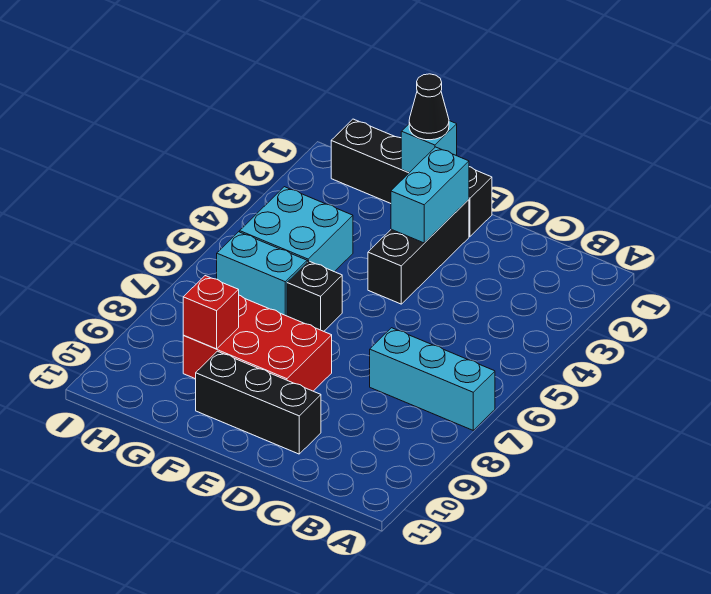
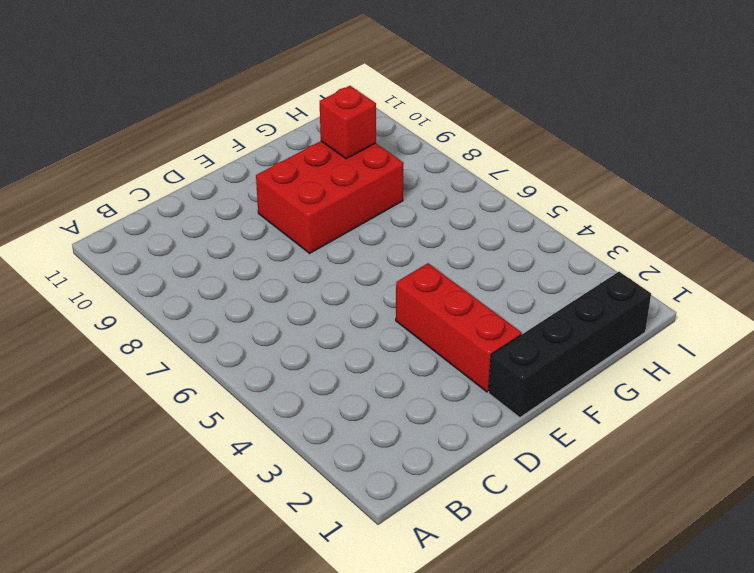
red 1x3 brick [396,263,522,392] -> black 1x3 brick [368,200,469,304]
none -> cyan 1x3 brick [370,328,495,430]
none -> black 1x3 brick [196,351,321,454]
none -> black 1x1 brick [287,261,342,331]

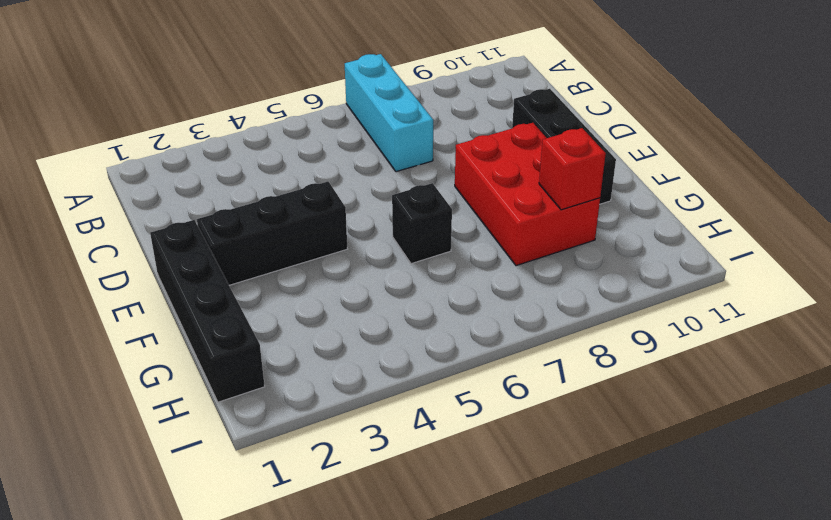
none -> cyan 2x2 brick [240,187,353,272]
none -> cyan 1x2 brick [217,232,307,316]
none -> cyan 1x2 brick [391,147,469,243]

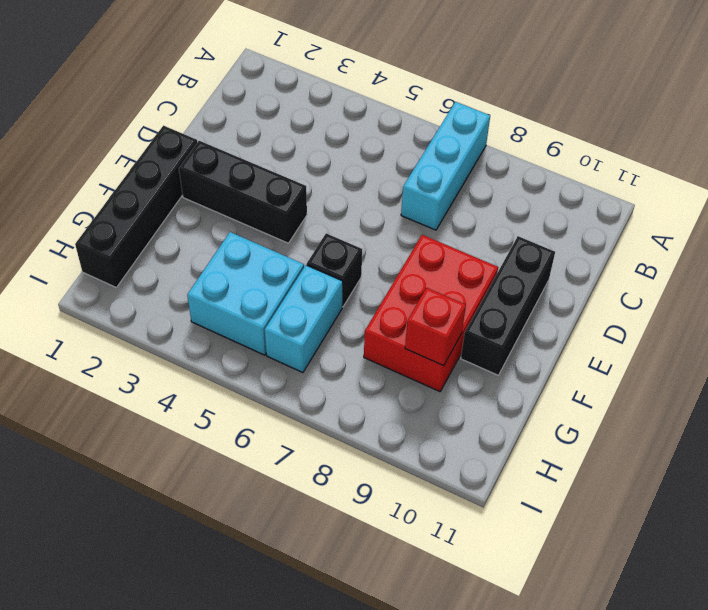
none -> cyan 1x2 brick [391,147,469,243]
none -> cyan 1x1 brick [401,121,457,173]
none -> black 1x1 cone [409,74,449,140]

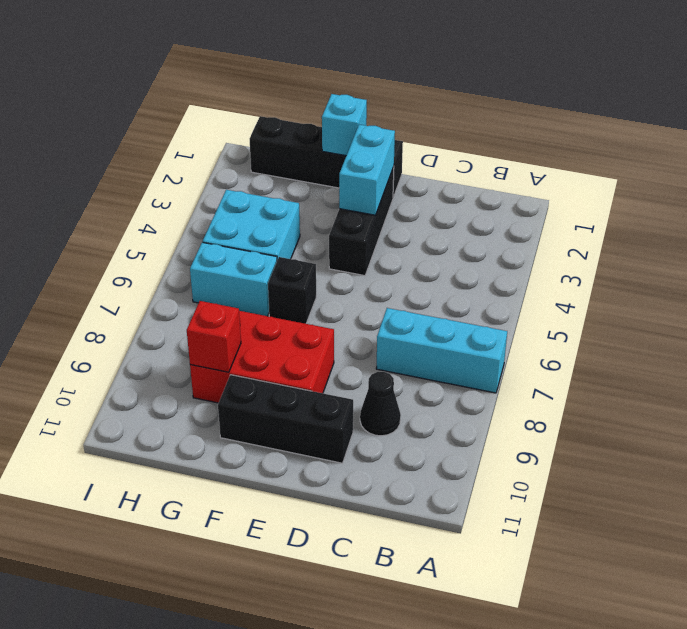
black 1x1 cone [360,372,401,436] -> black 1x1 cone moved to [409,74,449,140]

